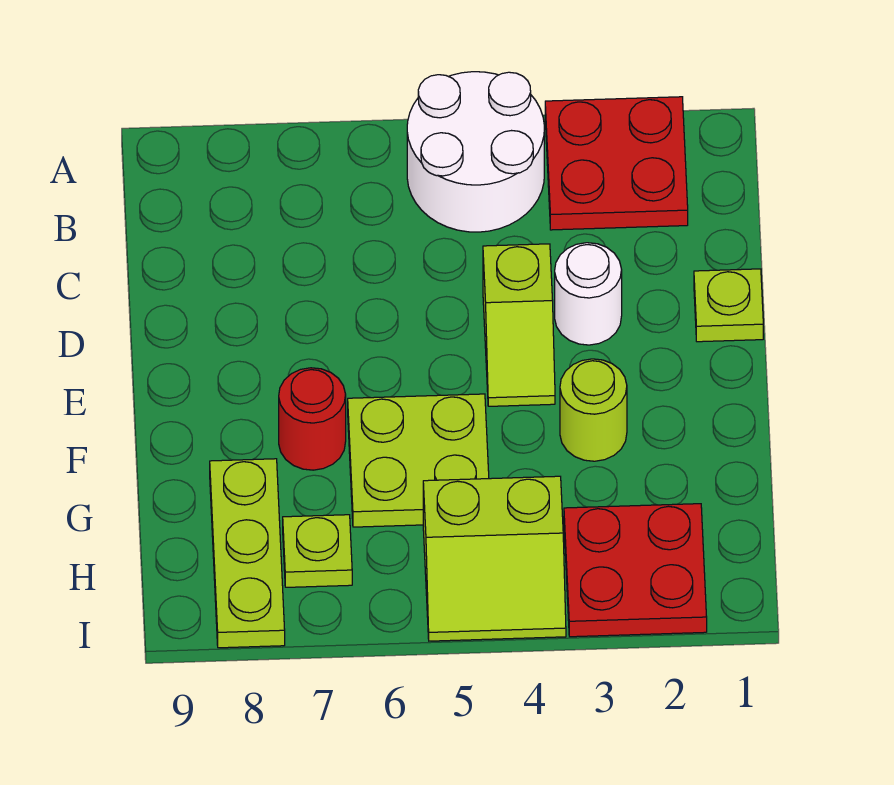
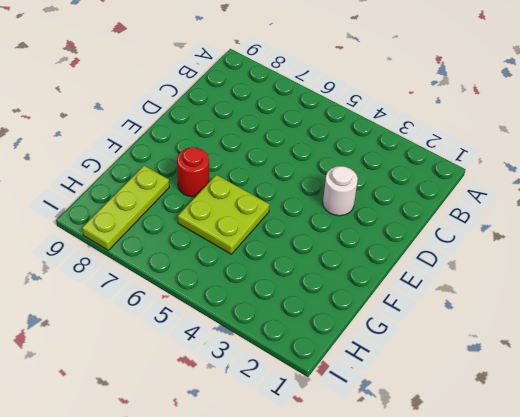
none -> red 2x2 plate [545,97,688,230]
none -> white 2x2 round brick [407,72,544,232]
none -> lime 1x1 plate [694,269,763,342]

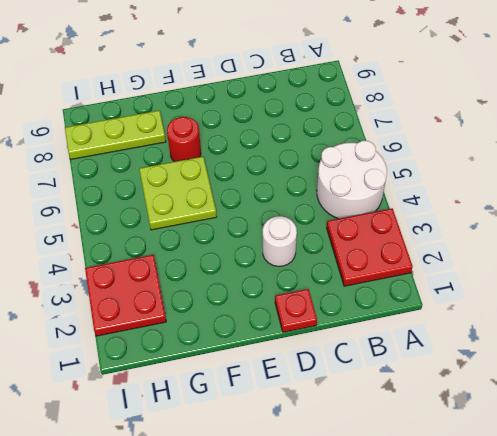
red 1x1 plate [275,289,317,332] -> lime 1x1 plate [694,269,763,342]
none -> lime 1x2 slope [483,244,555,406]
none -> lime 1x1 round brick [560,359,627,461]
none -> lime 2x2 slope [423,476,566,641]

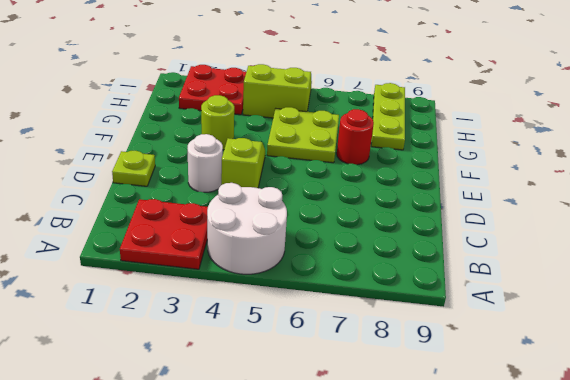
none -> lime 1x1 plate [283,515,352,587]

